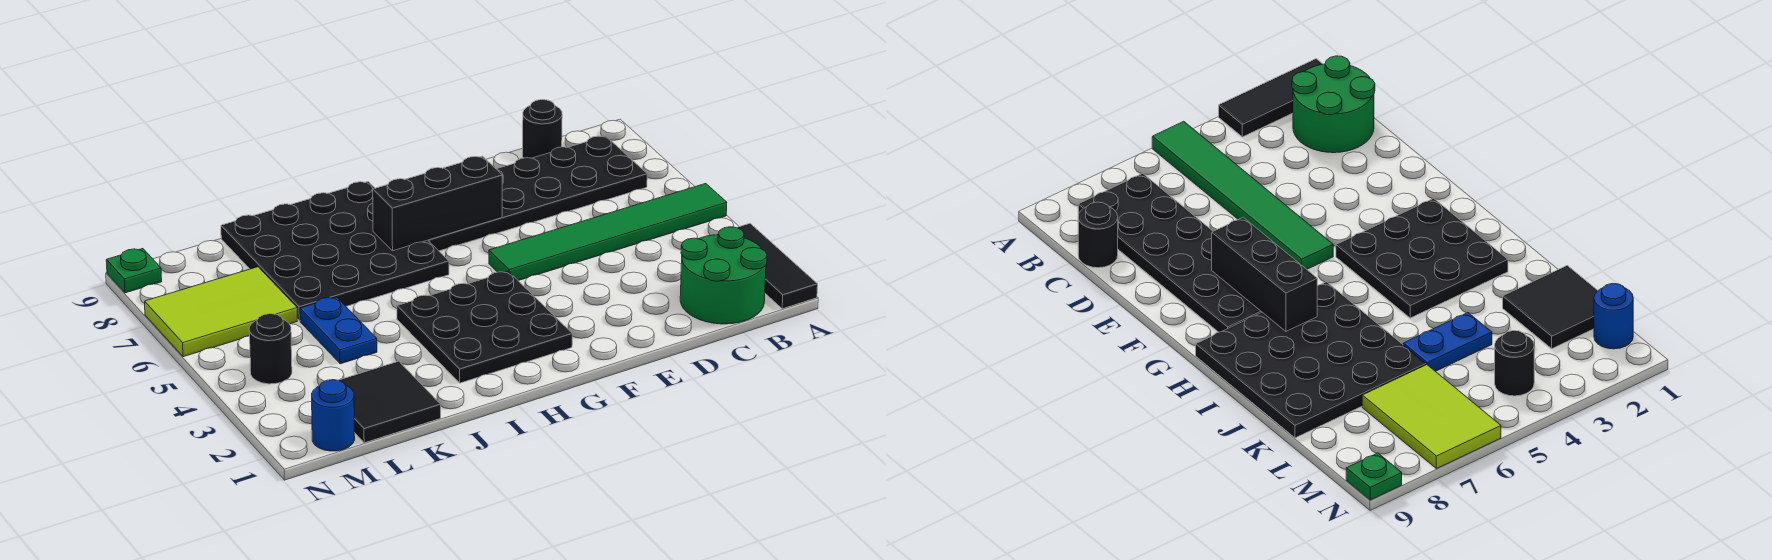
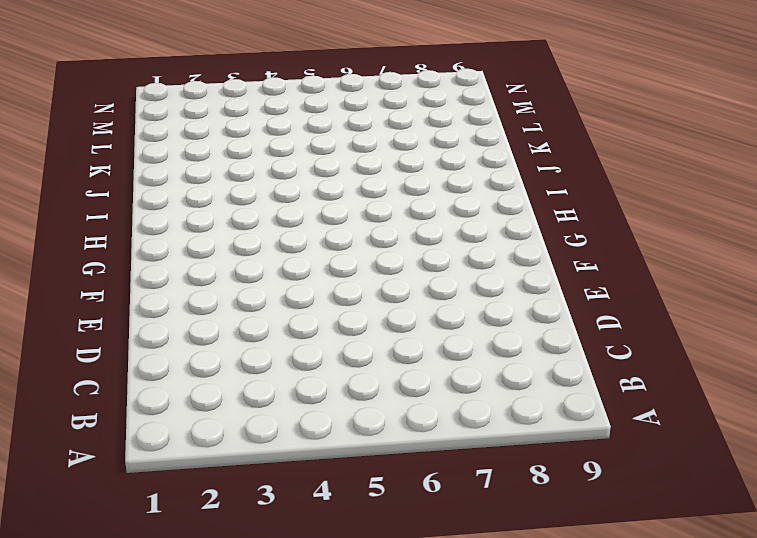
none -> black 1x3 tile [716,223,818,309]
none -> green 1x6 tile [489,184,727,281]
none -> green 2x2 round brick [680,227,767,324]

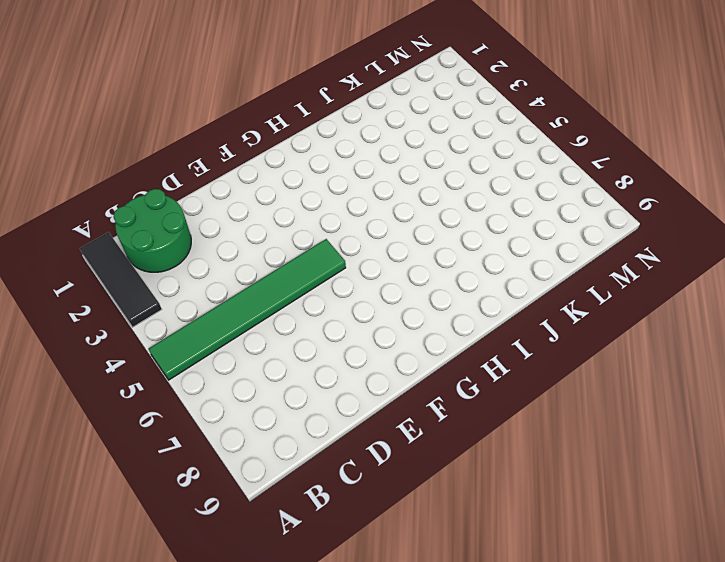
none -> black 2x6 plate [428,136,647,251]
none -> black 1x1 round brick [523,100,562,158]
none -> black 3x3 plate [397,271,572,383]

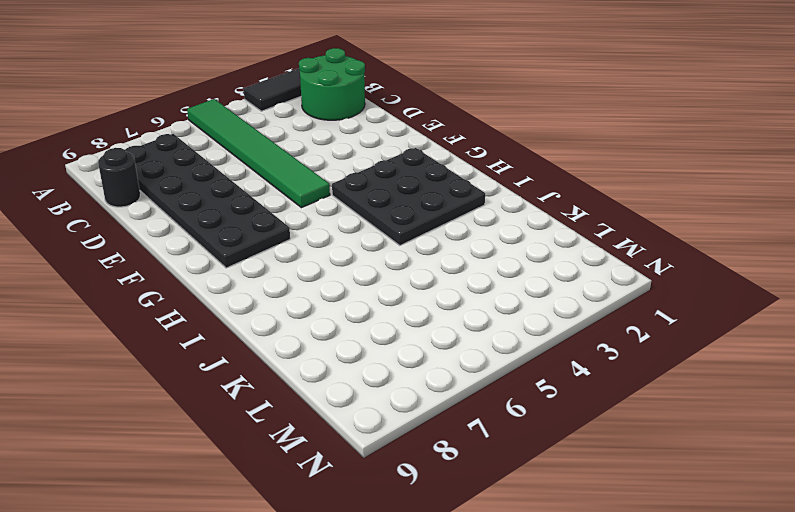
none -> black 4x4 plate [221,182,449,321]
none -> black 2x2 tile [339,361,441,443]
none -> blue 1x2 plate [300,297,377,364]

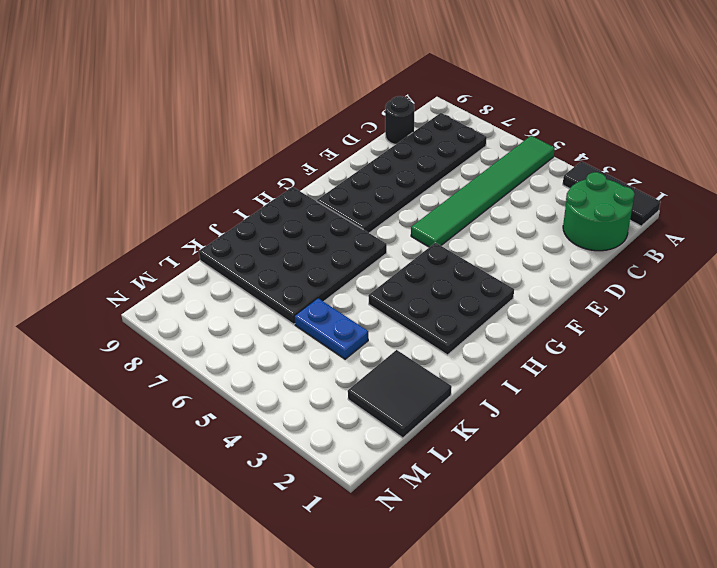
none -> lime 2x3 tile [145,267,297,357]
none -> blue 1x1 round brick [312,380,355,451]
none -> black 1x1 round brick [249,314,292,384]

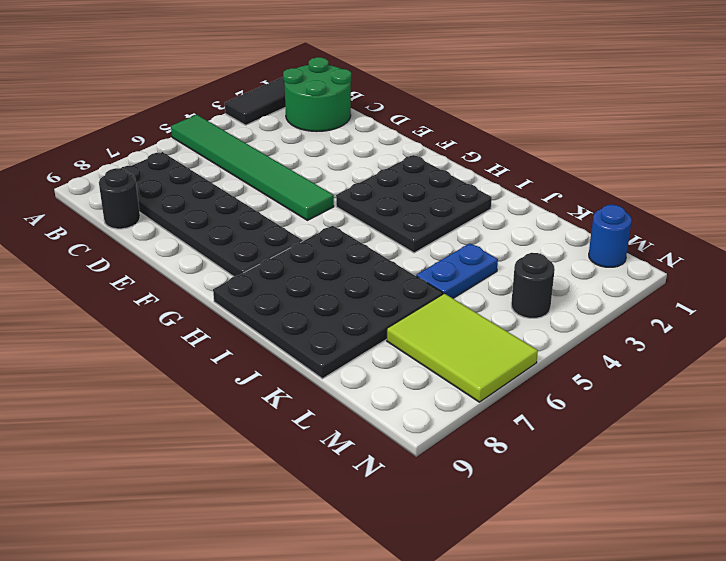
none -> black 2x2 tile [339,361,441,443]
none -> green 1x1 plate [106,249,162,293]
none -> black 1x3 brick [373,156,502,251]

